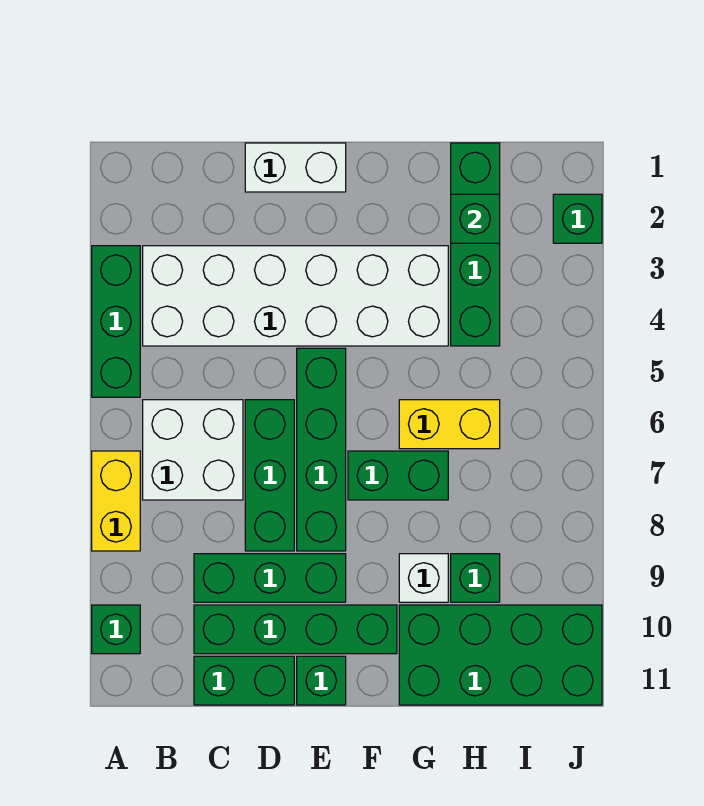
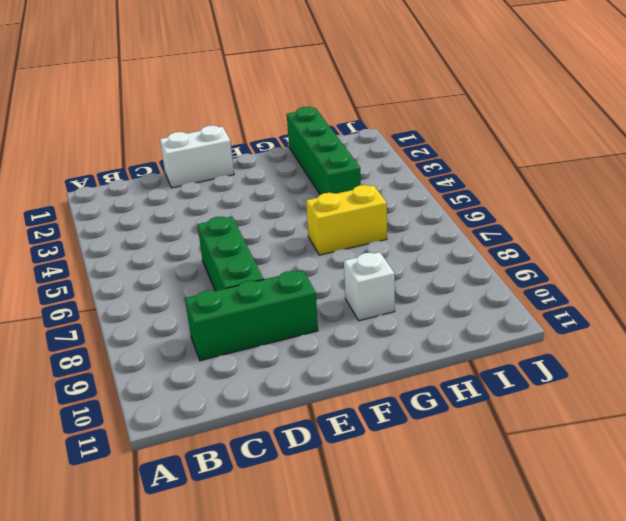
none -> green 1x3 brick [92,246,140,397]
none -> yellow 1x2 brick [92,451,140,551]
none -> green 1x1 brick [92,605,140,654]

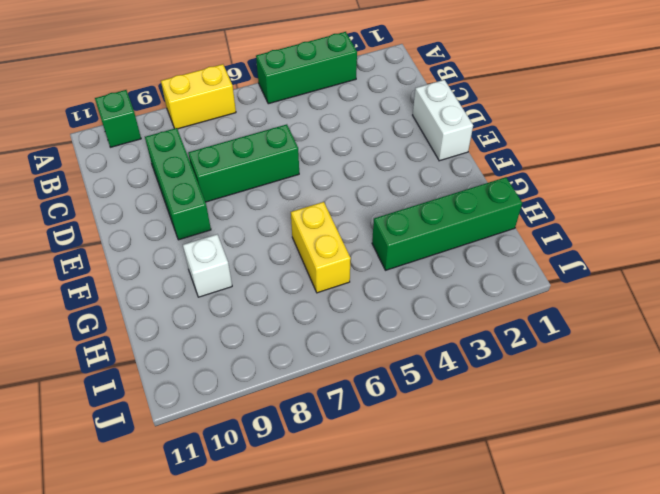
none -> white 2x6 brick [143,246,448,346]
none -> white 2x2 brick [143,400,243,500]
none -> green 1x4 brick [194,605,397,654]

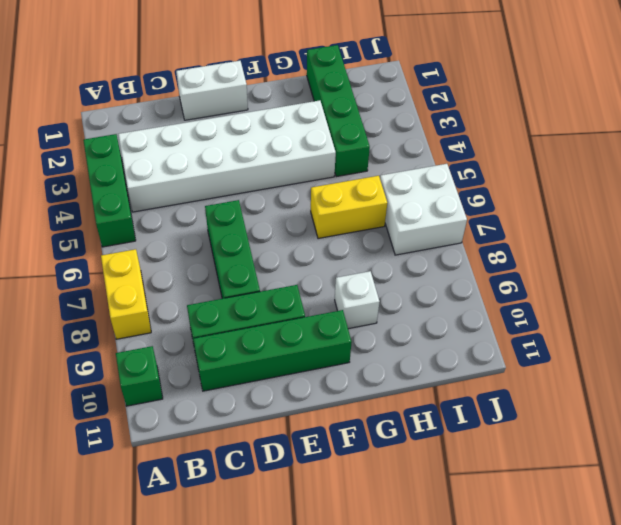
white 2x2 brick [380,164,467,255] -> white 2x2 brick moved to [143,400,243,500]
none -> green 1x2 brick [194,656,294,705]
none -> green 1x4 brick [297,348,346,551]
none -> green 1x1 brick [297,656,346,705]

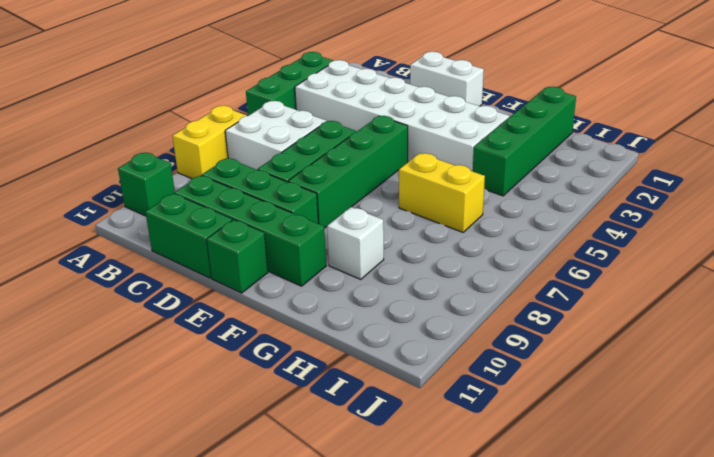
none -> green 1x2 brick [348,451,448,500]
none -> green 2x4 brick [399,605,602,705]
none -> green 1x1 brick [451,554,500,602]

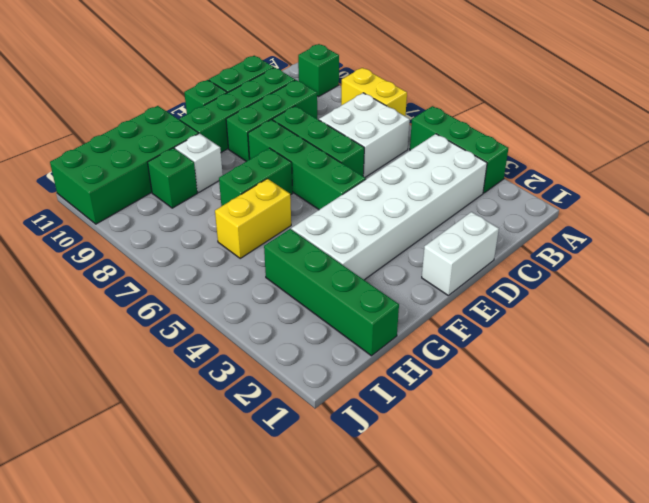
none -> green 1x1 brick [553,194,602,243]
none -> green 1x1 brick [451,194,500,243]

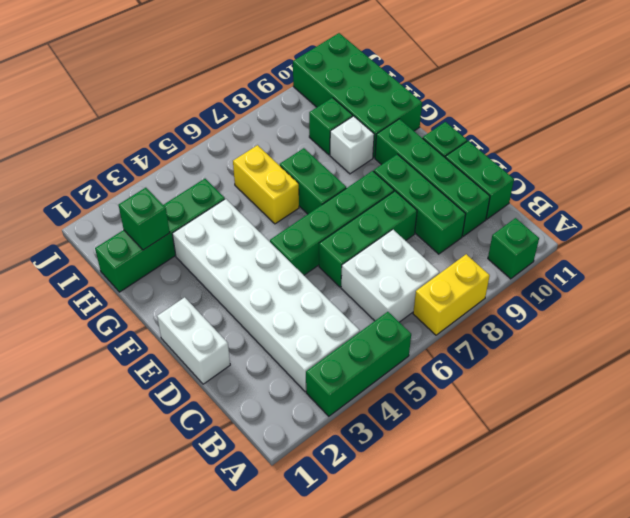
none -> green 1x1 brick [553,194,602,243]

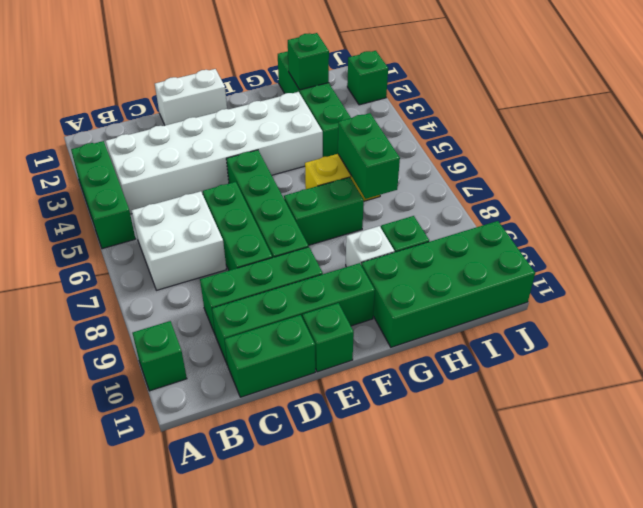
green 1x2 brick [338,113,400,199] -> none
none -> yellow 1x2 brick [92,451,140,551]

